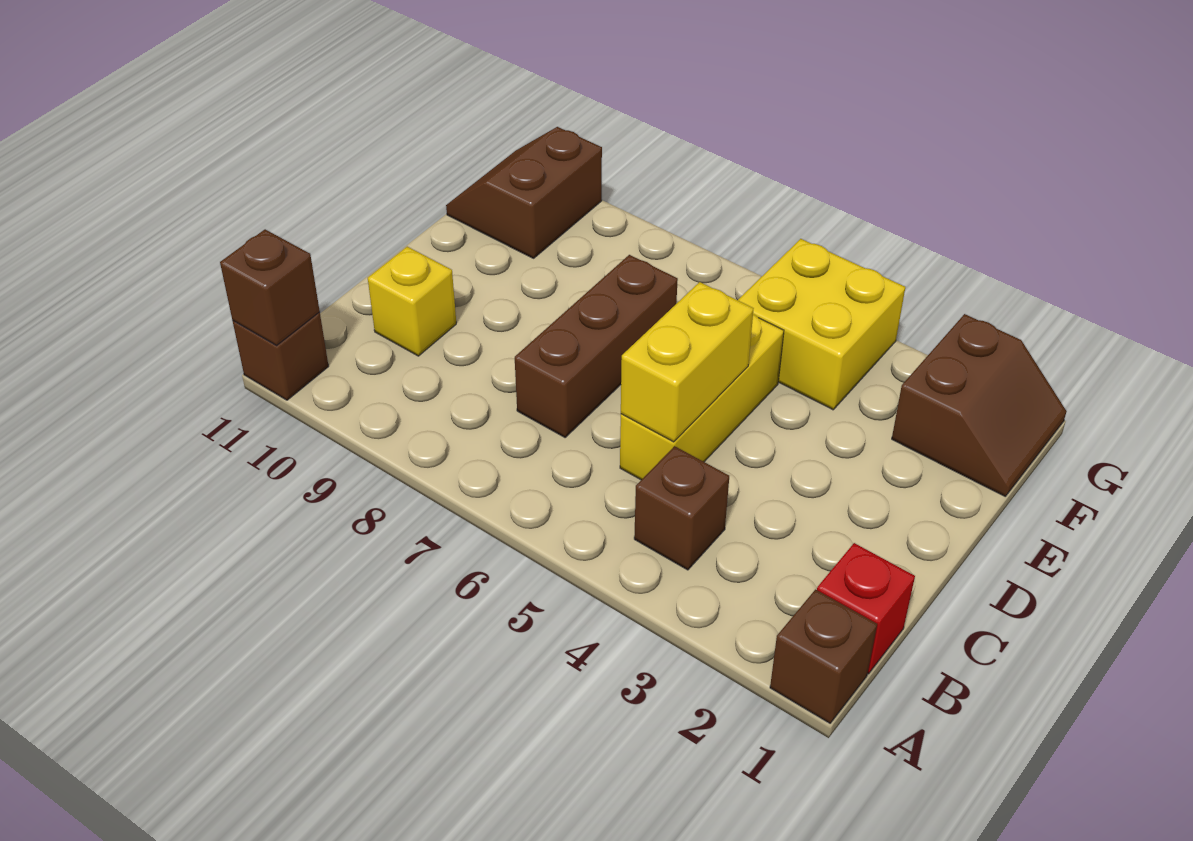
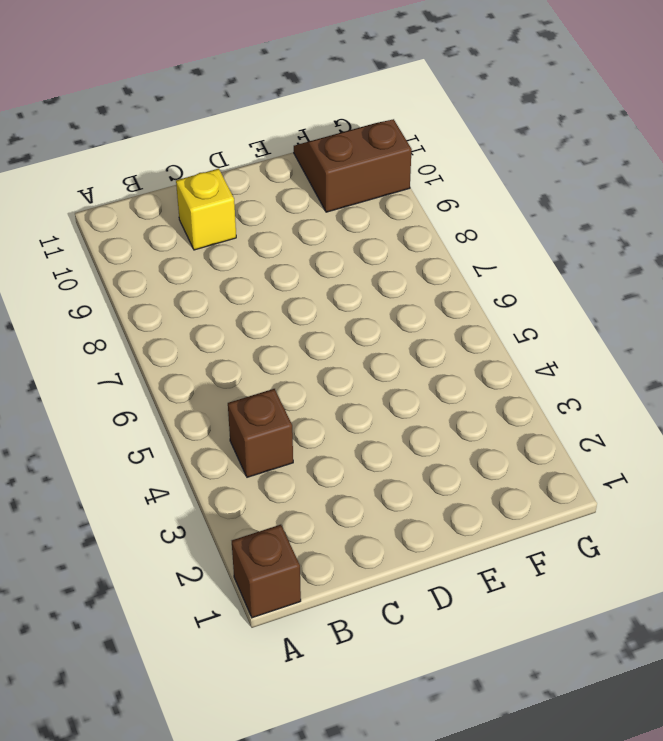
none -> brown 1x1 brick [233,312,329,400]
none -> red 1x1 brick [817,543,915,674]
none -> yellow 1x3 brick [620,314,784,480]

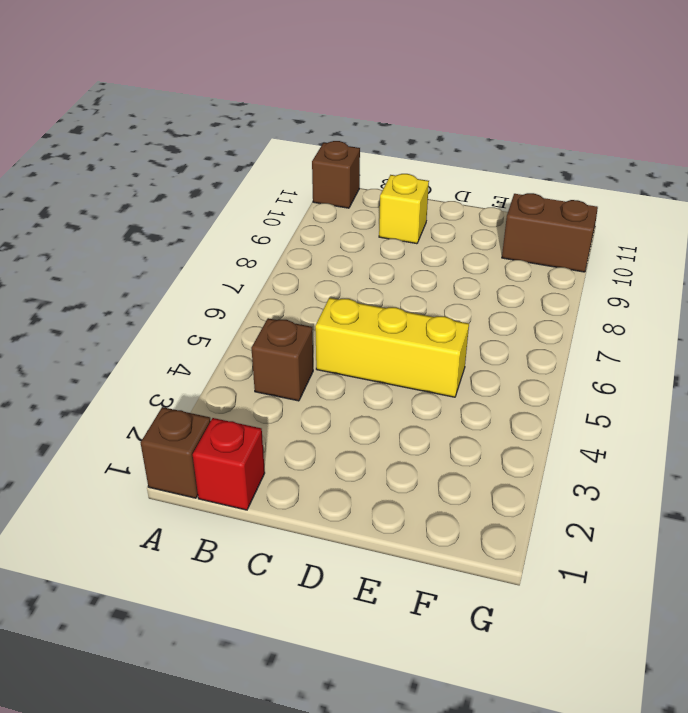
none -> brown 1x3 brick [515,255,678,437]
none -> brown 2x2 slope [892,314,1067,496]
none -> yellow 2x2 brick [738,239,905,410]

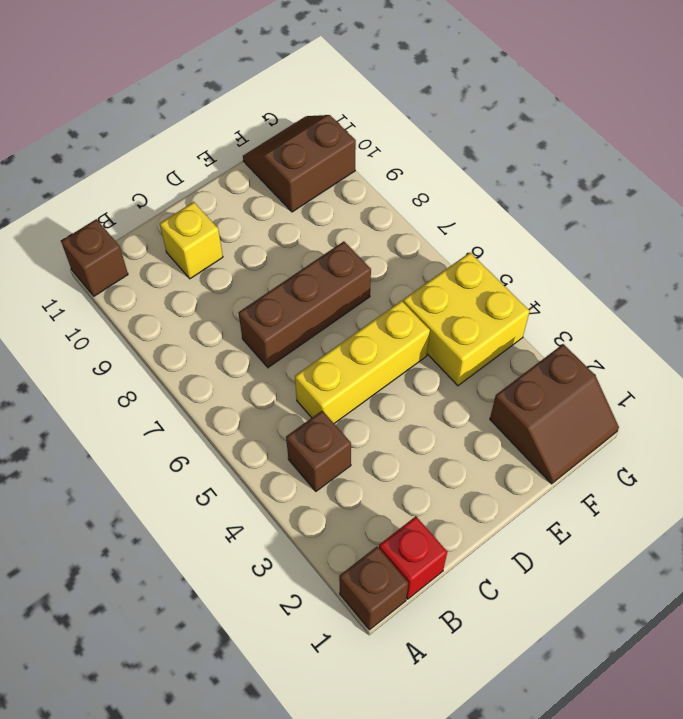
none -> brown 1x1 brick [220,229,320,345]
none -> yellow 1x2 brick [621,282,754,442]

